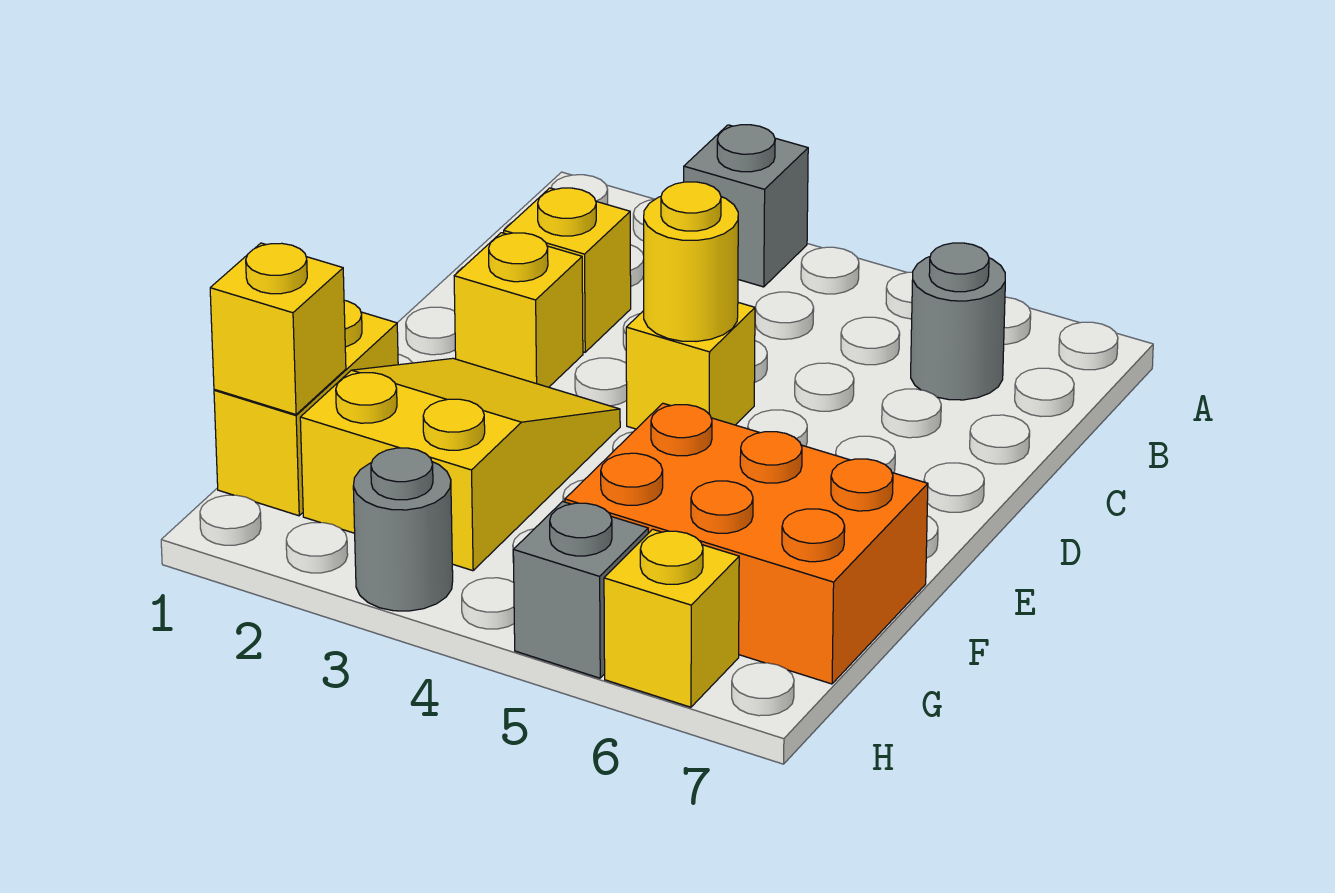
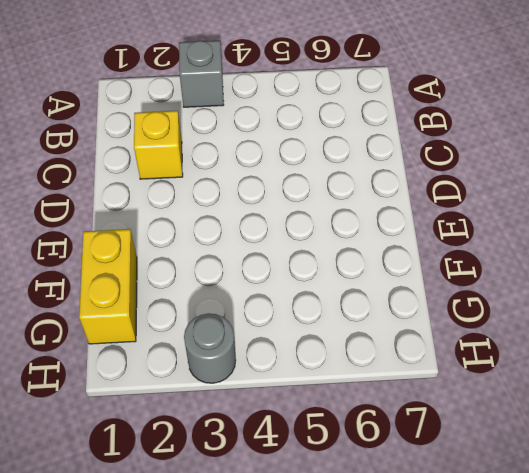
none -> grey 1x1 round brick [911,243,1005,400]
none -> yellow 1x1 brick [454,233,583,387]
none -> yellow 1x1 brick [626,303,755,429]

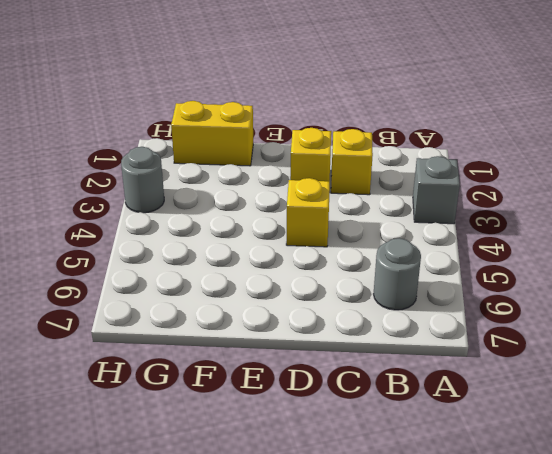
none -> yellow 2x3 slope [300,358,620,571]
none -> orange 2x3 brick [565,403,928,684]
none -> grey 1x1 brick [513,501,648,678]

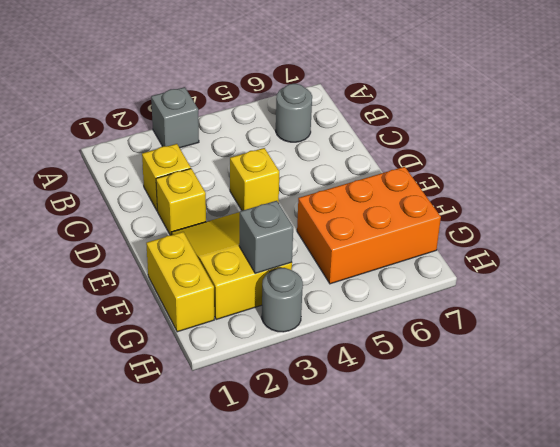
grey 1x1 brick [239,201,293,274] -> grey 1x1 brick moved to [513,501,648,678]
none -> yellow 1x1 brick [604,529,739,707]
none -> yellow 1x1 round brick [644,182,738,342]
none -> yellow 1x1 brick [210,243,346,415]

